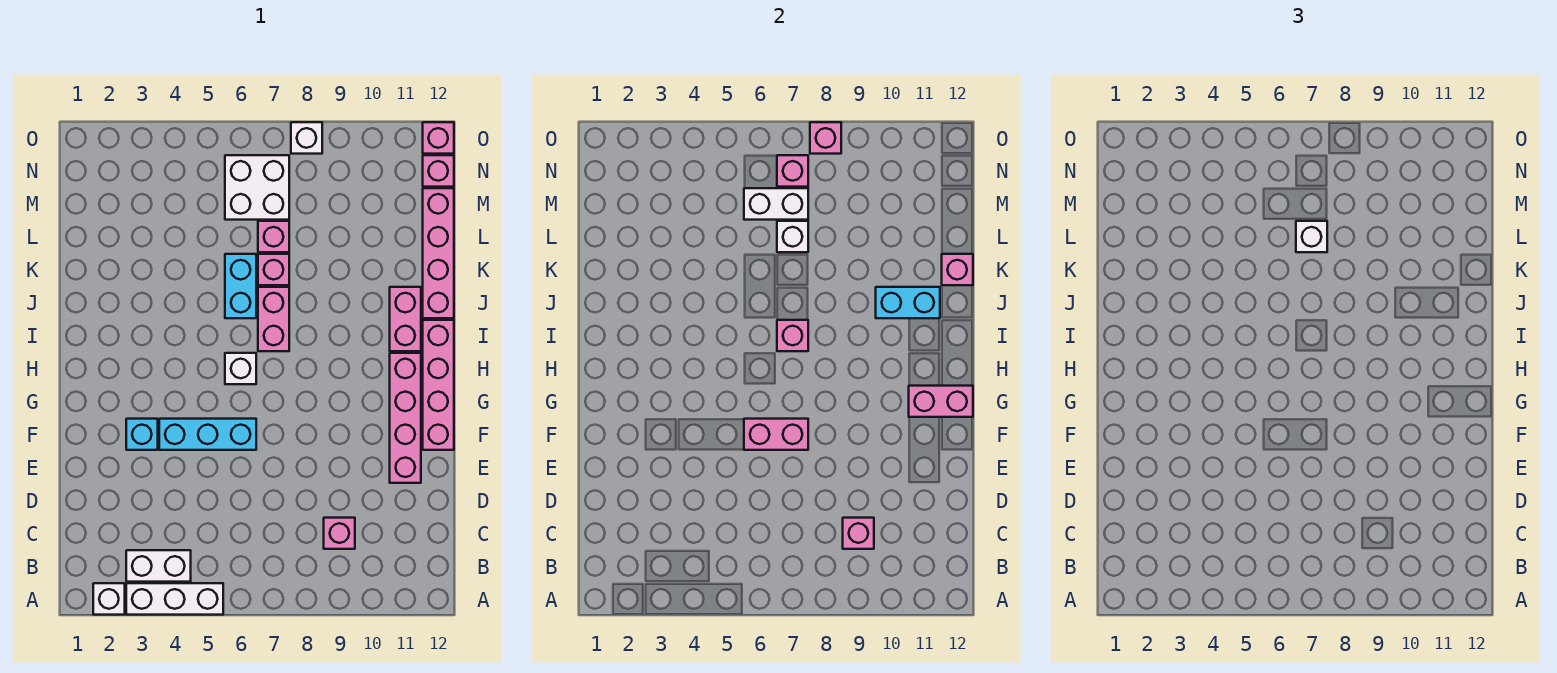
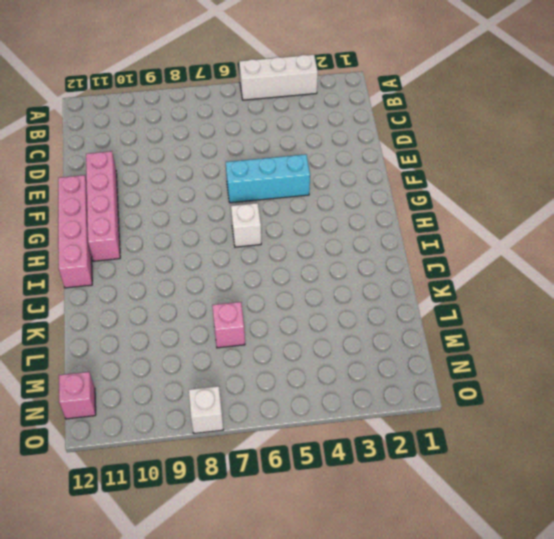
none -> white 1x1 brick [93,583,125,615]
none -> white 1x2 brick [126,550,191,582]
none -> pink 1x1 brick [324,518,355,549]
none -> cyan 1x1 brick [126,419,158,450]

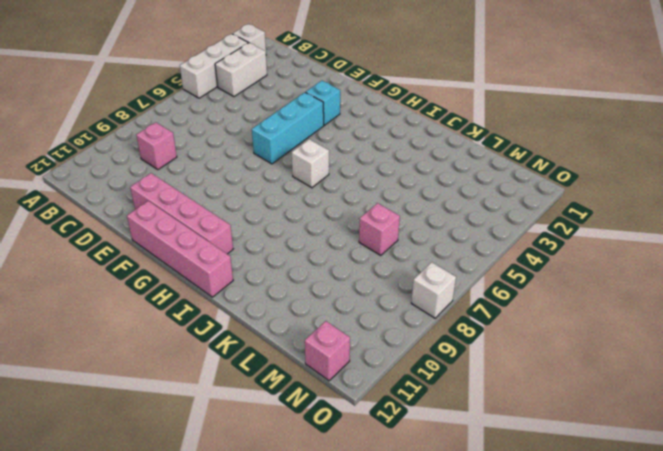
none -> pink 1x2 brick [258,287,289,351]
none -> pink 1x2 brick [390,287,421,351]
none -> cyan 1x2 brick [225,254,256,318]
none -> pink 1x4 brick [423,188,454,318]

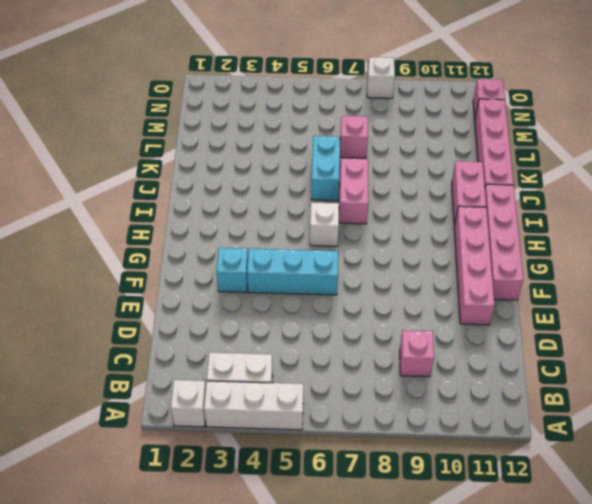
none -> pink 1x1 brick [258,254,289,285]
none -> white 2x2 brick [225,155,289,220]
none -> pink 1x1 brick [423,122,454,154]
none -> pink 1x1 brick [843,518,874,549]

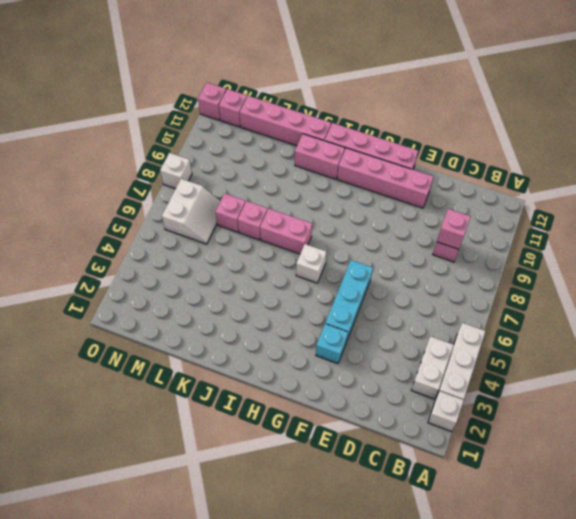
white 2x2 slope [162,179,220,244] -> white 2x2 brick [225,155,289,220]
none -> cyan 1x2 brick [225,254,256,318]
none -> pink 1x2 brick [744,419,808,450]
none -> pink 1x2 brick [909,386,973,417]
none -> pink 1x1 brick [777,320,808,351]

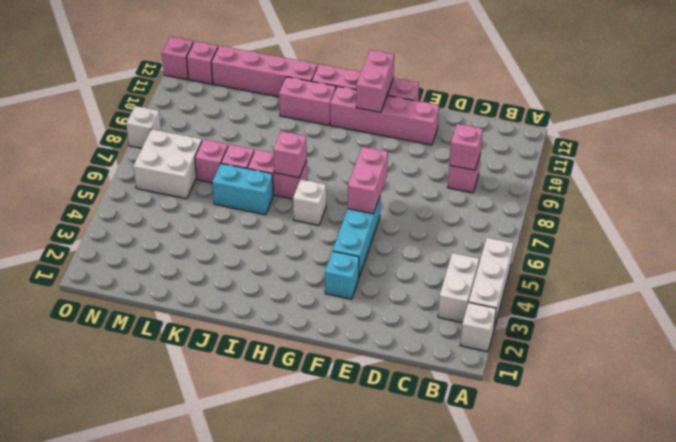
none -> cyan 1x2 brick [876,287,940,318]
none -> pink 1x1 brick [942,254,973,285]
none -> white 1x1 brick [777,221,808,252]
none -> white 1x2 brick [744,188,808,220]

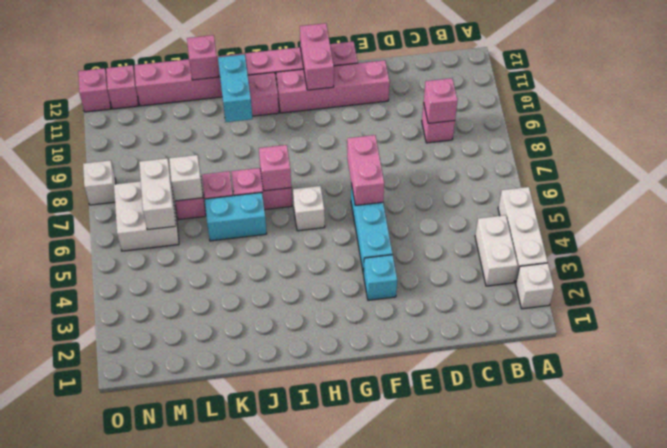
none -> pink 1x1 brick [777,155,808,187]
none -> pink 1x1 brick [810,122,841,154]
none -> white 1x1 brick [1296,221,1327,252]

